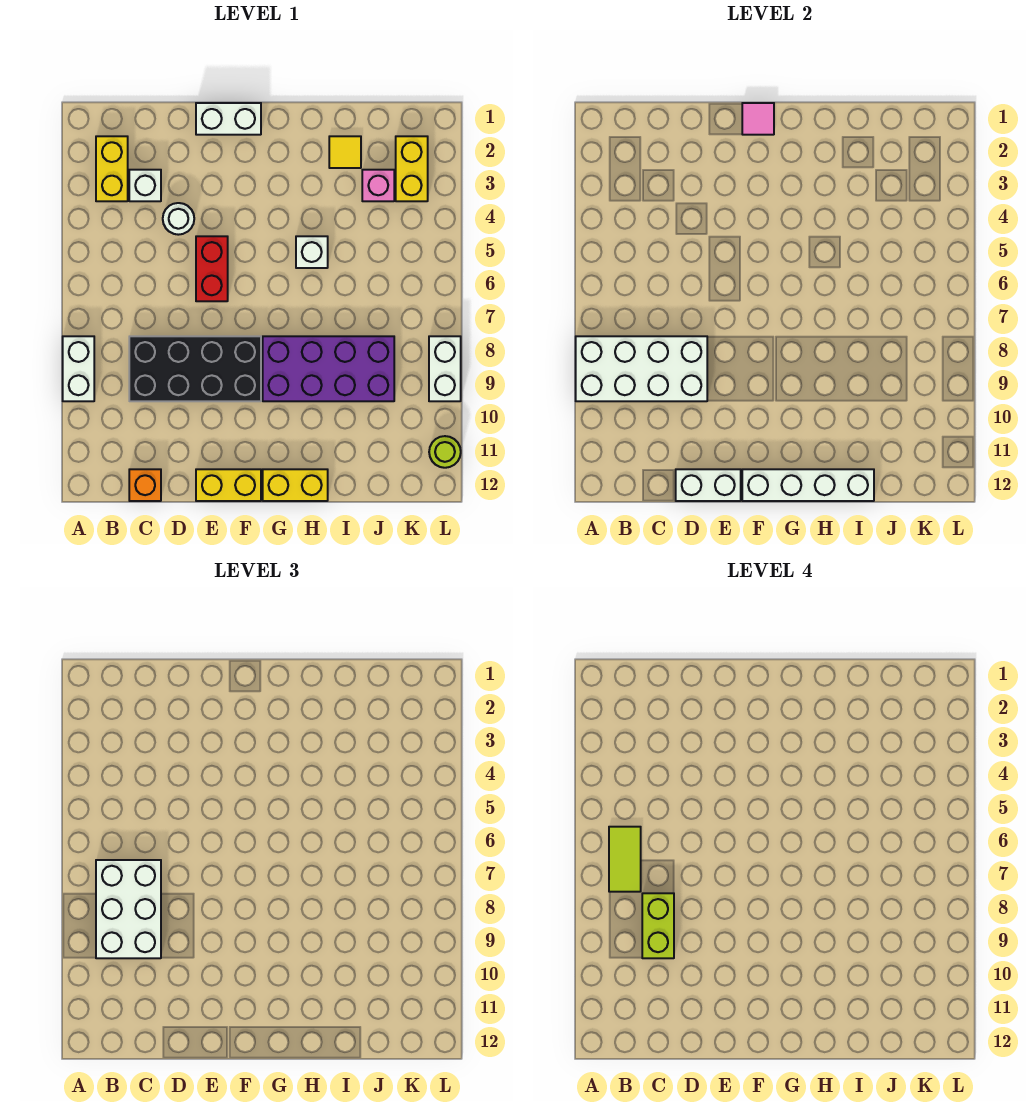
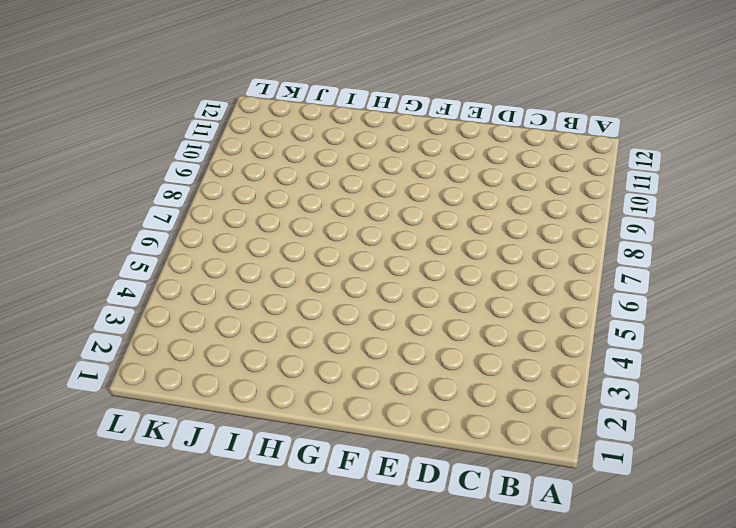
none -> white 1x2 brick [63,336,94,401]
none -> yellow 1x2 brick [96,136,128,201]
none -> white 1x1 brick [129,170,161,201]

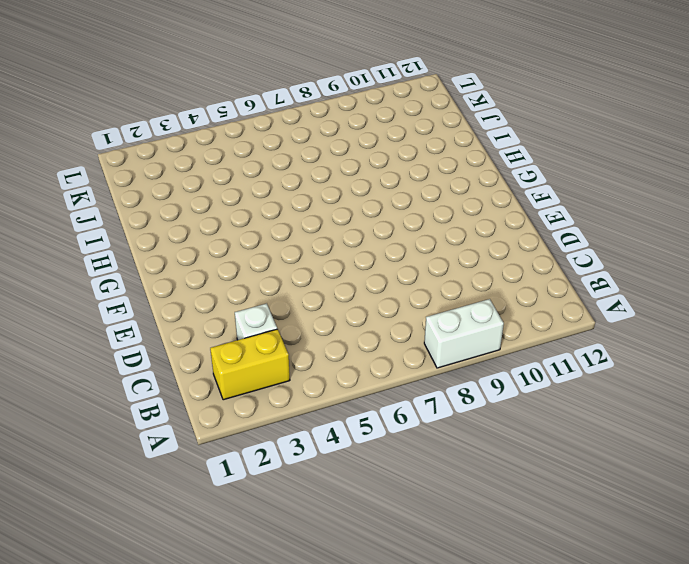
none -> black 2x4 brick [129,336,261,401]
none -> orange 1x1 brick [129,469,161,501]
none -> white 1x1 round brick [163,203,194,235]

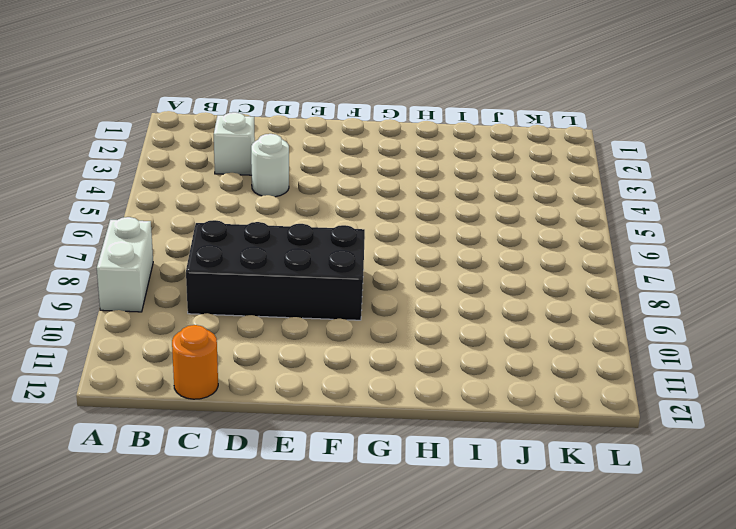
orange 1x1 round brick [172,325,218,399] -> orange 1x1 brick [129,469,161,501]
none -> yellow 1x2 brick [96,136,128,201]
none -> white 1x2 brick [196,103,261,135]
none -> red 1x2 brick [196,236,228,301]

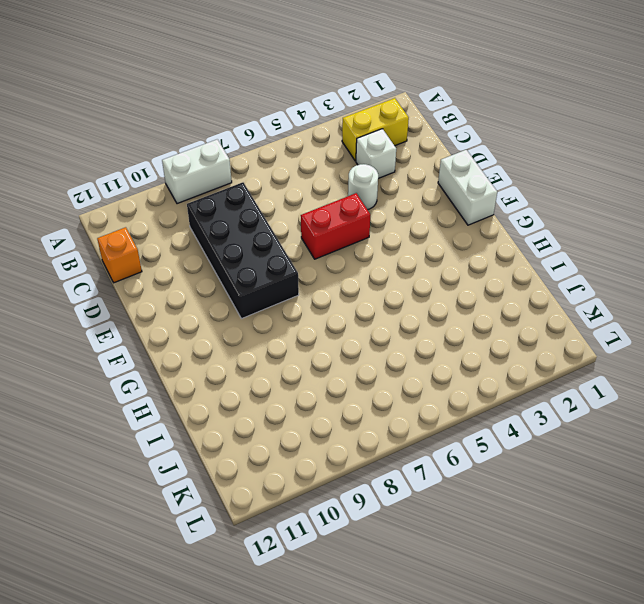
none -> yellow 1x2 brick [196,469,261,501]
none -> purple 2x4 brick [263,336,394,401]
none -> yellow 1x2 brick [263,469,328,501]

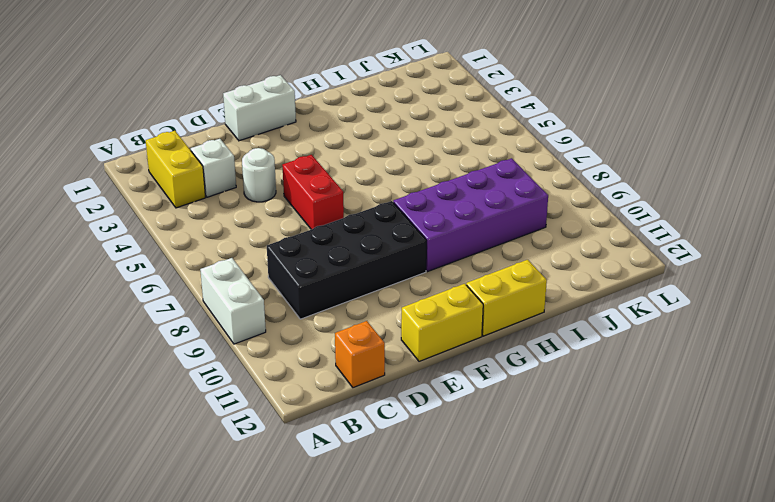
none -> white 1x1 brick [296,236,328,268]
none -> yellow 1x1 tile [329,136,361,168]
none -> pink 1x1 brick [362,170,394,201]

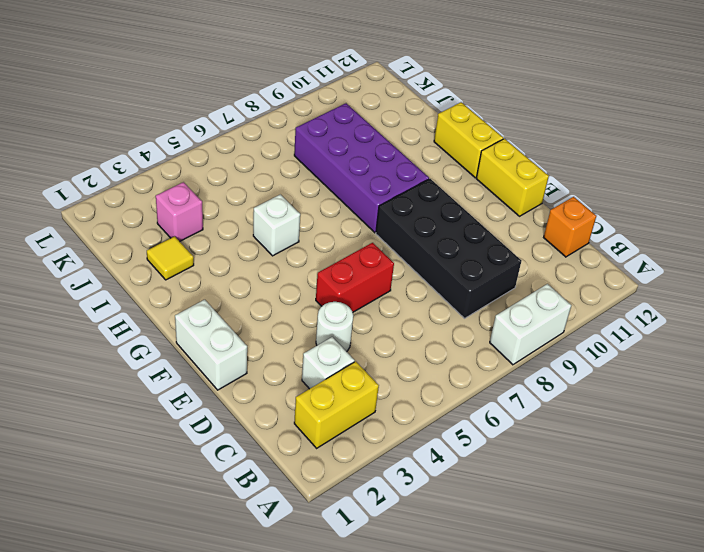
none -> yellow 1x2 brick [396,136,428,201]
none -> white 1x2 brick [429,336,461,401]
none -> lime 1x1 round brick [429,436,461,468]

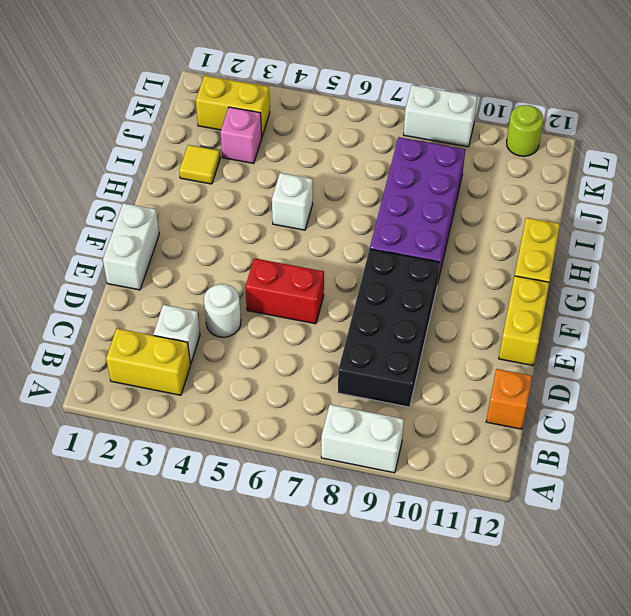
none -> white 2x4 brick [576,336,707,401]
none -> white 1x2 brick [676,469,741,501]
none -> pink 1x1 tile [742,103,774,135]

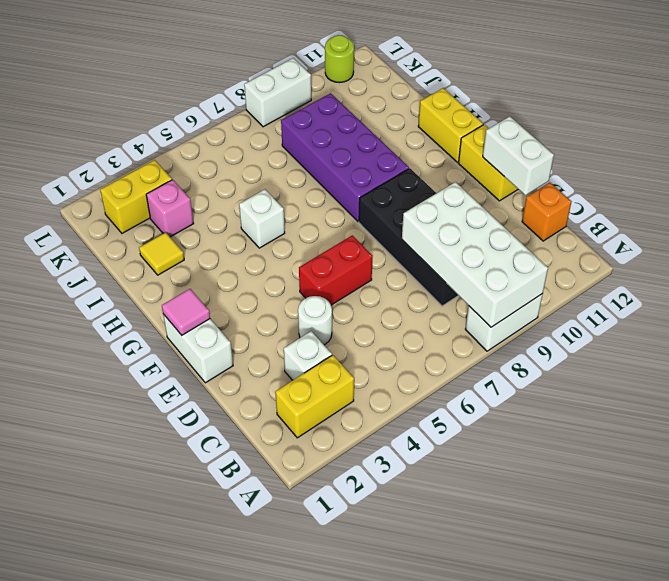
none -> white 1x4 brick [742,469,874,501]
none -> white 2x3 brick [96,860,161,958]
none -> lime 1x2 tile [609,827,641,892]

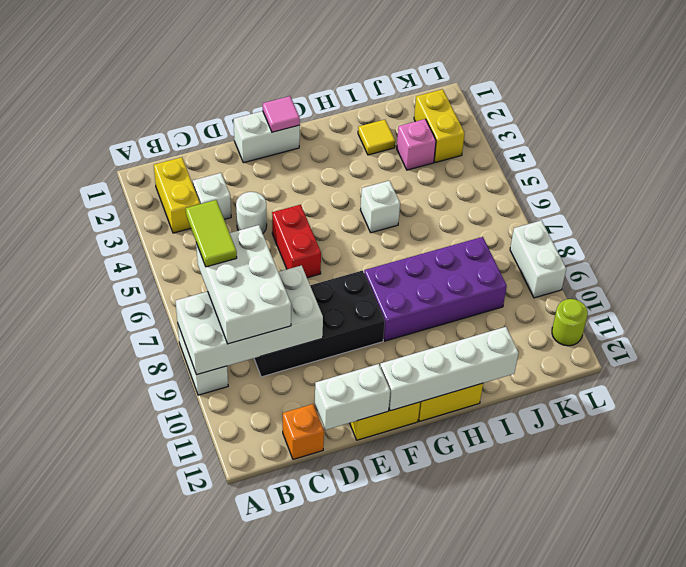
none -> lime 1x2 brick [642,893,674,958]

